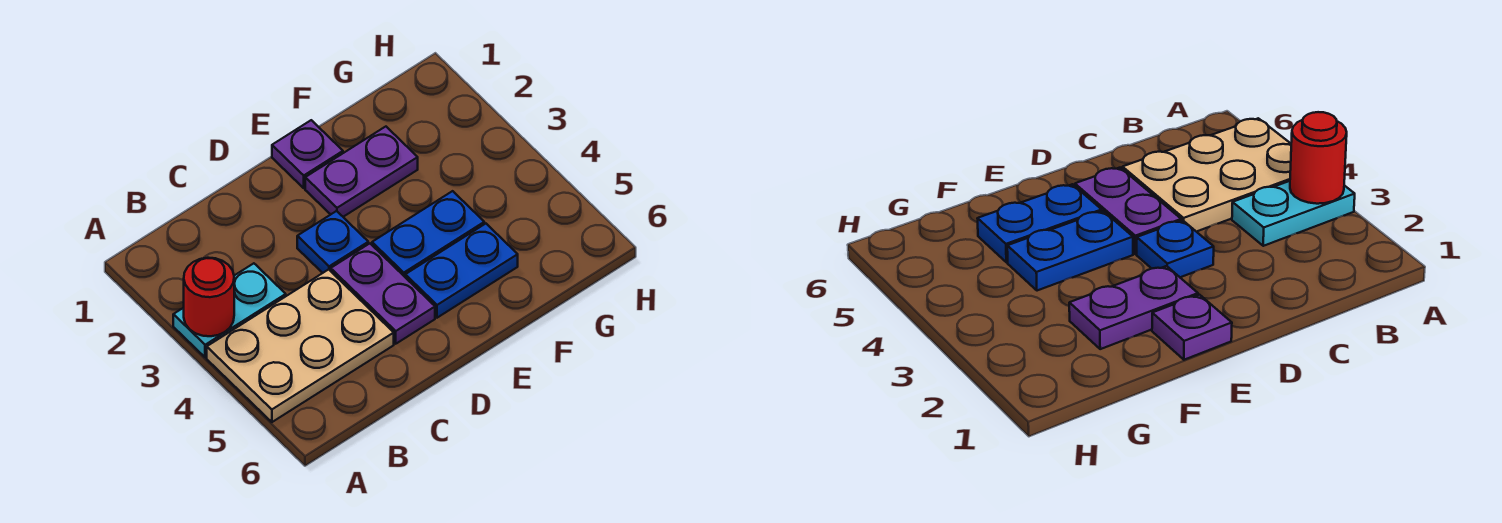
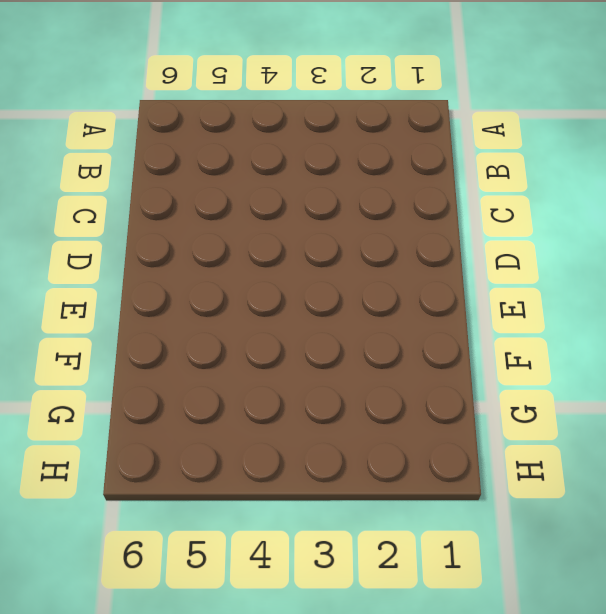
none -> cyan 1x2 plate [173,263,286,357]
none -> tan 2x3 plate [207,269,394,422]

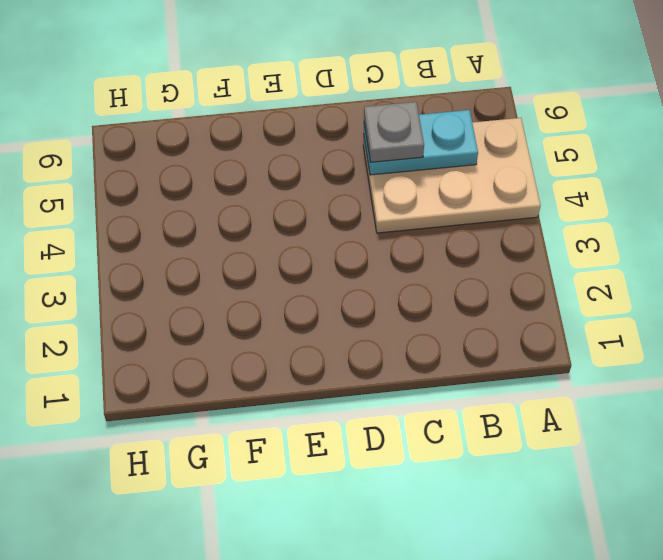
cyan 1x2 plate [364,110,478,175] -> cyan 1x2 plate moved to [173,263,286,357]
grey 1x1 plate [364,102,424,162] -> none
none -> blue 1x1 plate [297,211,368,273]
none -> purple 1x2 plate [331,244,435,344]

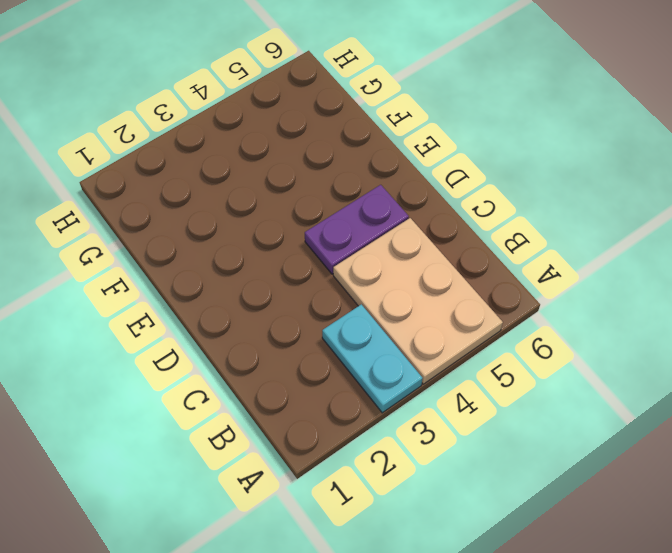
none -> blue 1x1 plate [297,211,368,273]
none -> purple 1x1 plate [272,120,343,188]

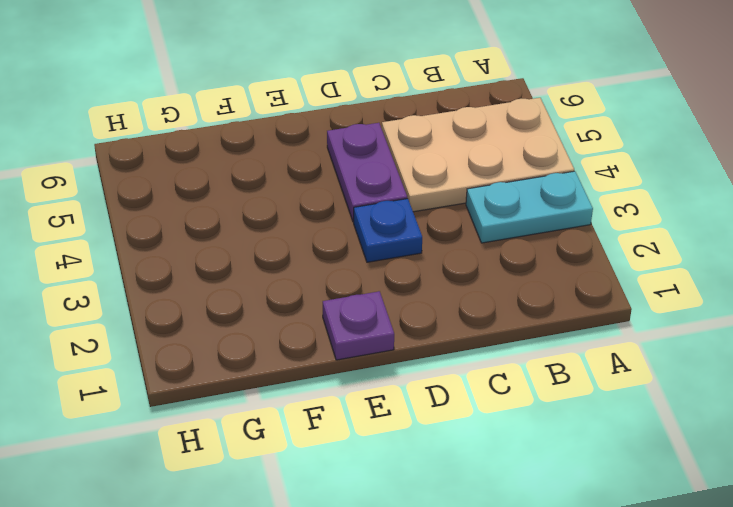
none -> purple 1x2 plate [305,127,418,217]
none -> blue 1x2 plate [372,191,484,277]

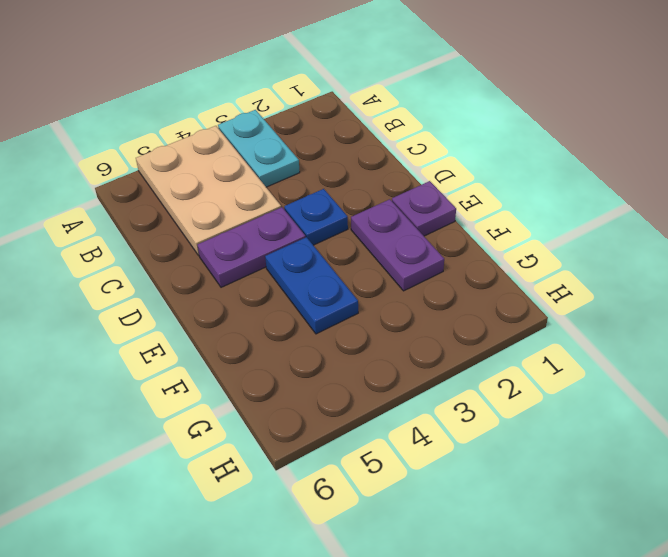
none -> blue 1x2 plate [405,224,518,318]
none -> red 1x1 round brick [184,258,234,336]

